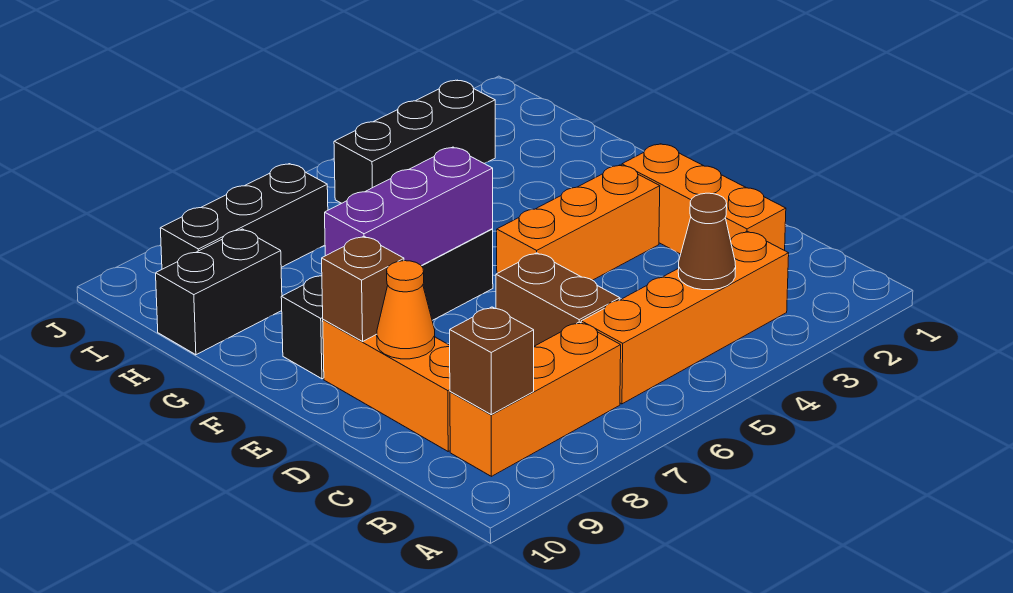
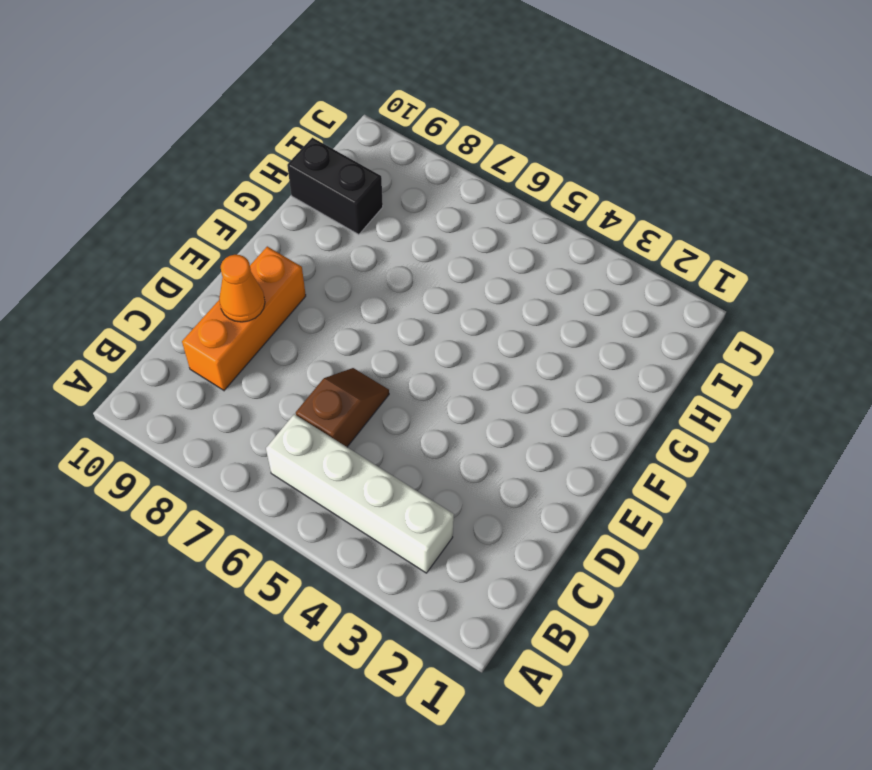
white 1x4 brick [266,414,454,573] -> orange 1x4 brick [581,231,789,404]
brown 1x2 slope [296,368,389,447] -> brown 1x2 brick [496,253,620,346]
none -> orange 1x3 brick [450,322,621,476]
none -> orange 1x3 brick [622,144,786,254]
none -> orange 1x3 brick [497,165,660,280]

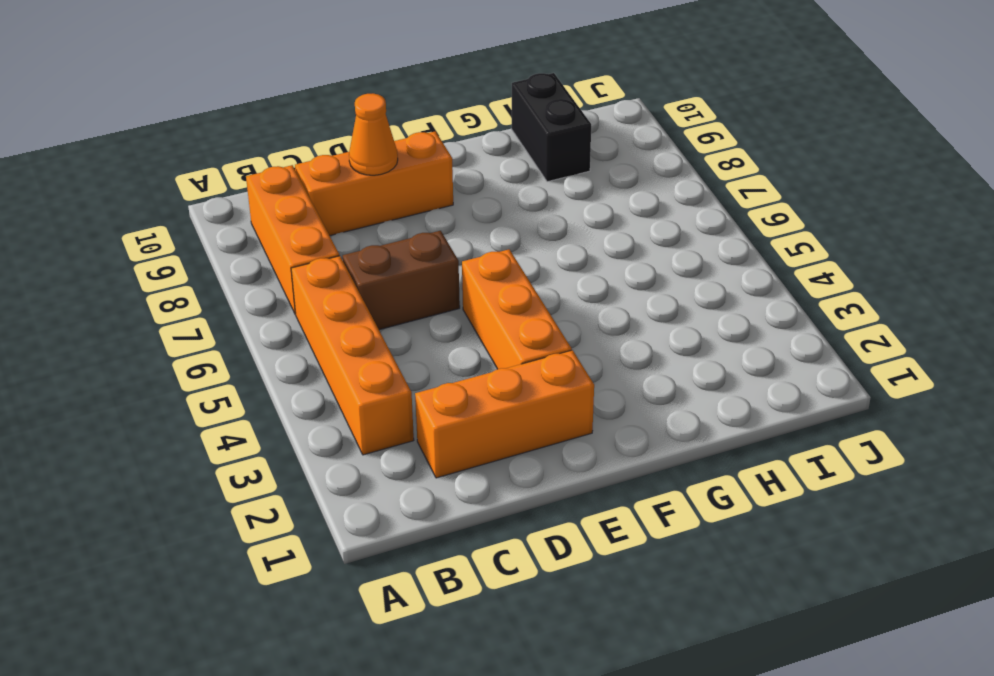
none -> black 1x4 brick [281,229,493,379]
none -> black 1x3 brick [334,80,495,203]
none -> black 1x3 brick [160,164,328,269]

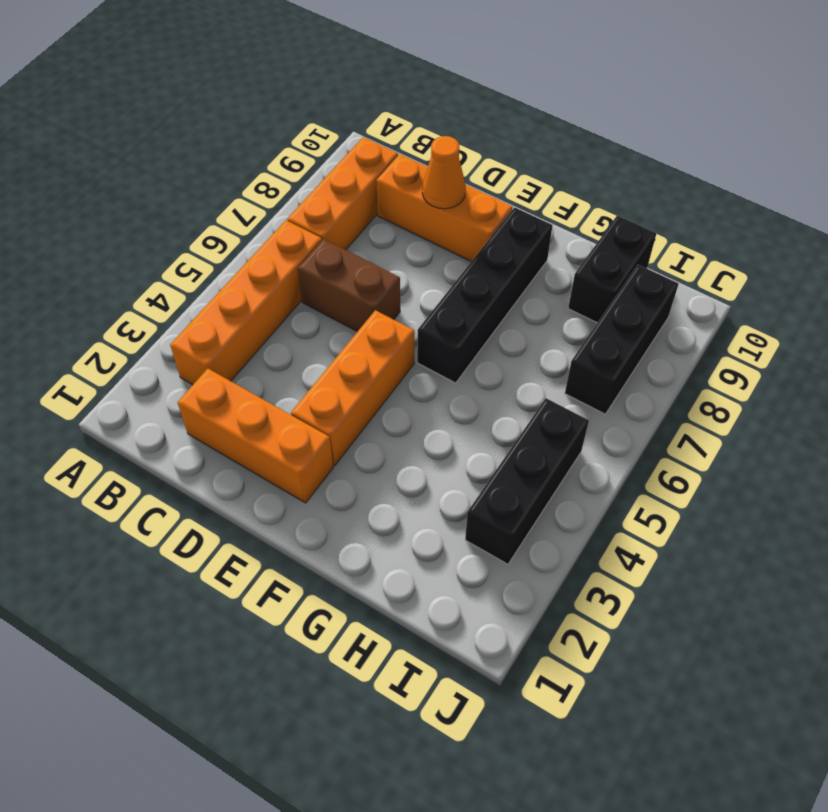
none -> brown 1x1 cone [678,193,736,290]
none -> brown 1x1 brick [450,307,534,415]
none -> brown 1x1 brick [322,236,404,341]

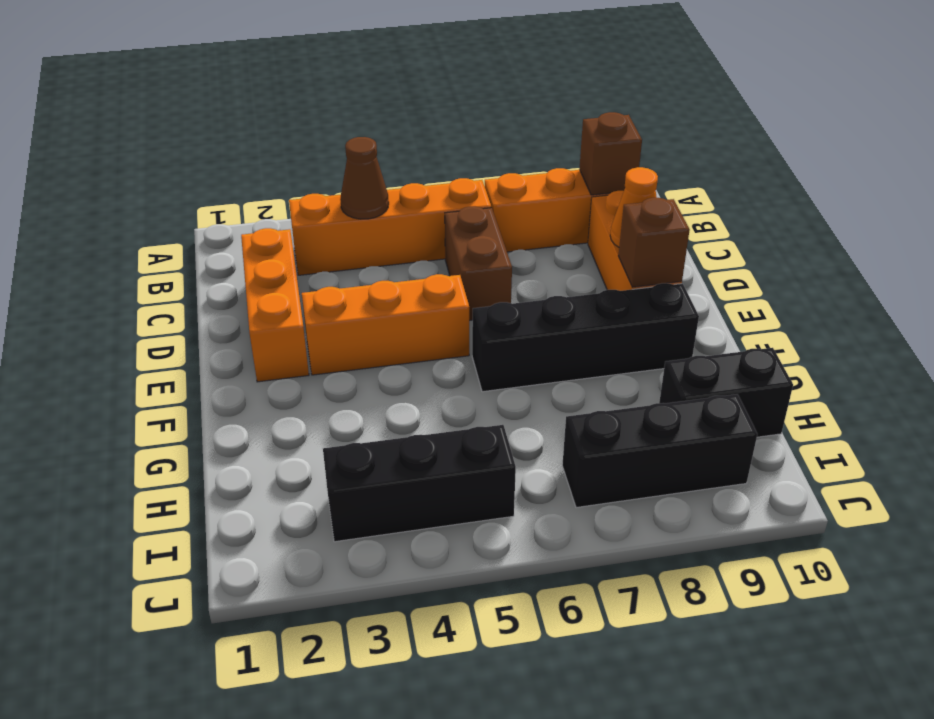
none -> purple 1x3 brick [325,147,493,266]

